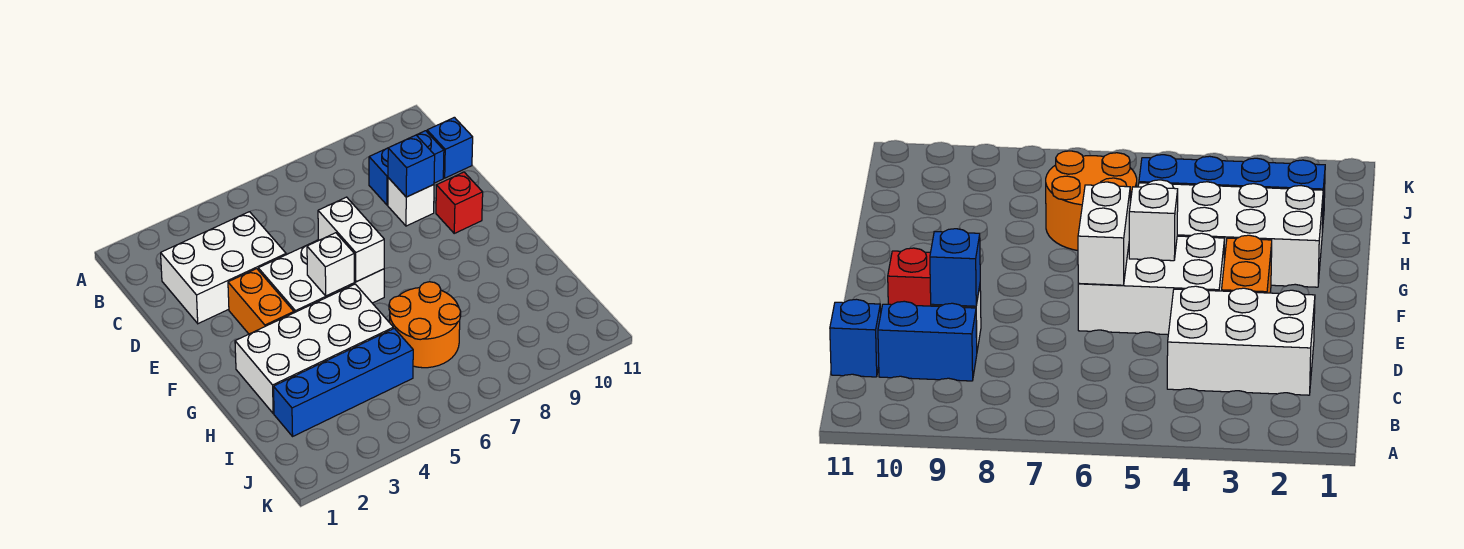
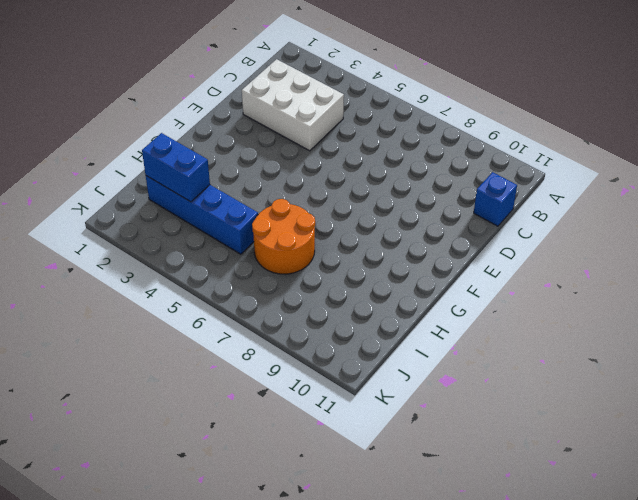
blue 1x2 brick [142,133,210,202] -> blue 1x2 brick moved to [369,131,444,205]
none -> white 1x1 brick [388,178,434,226]
none -> orange 1x2 brick [228,269,294,334]
none -> white 2x3 brick [258,240,384,313]

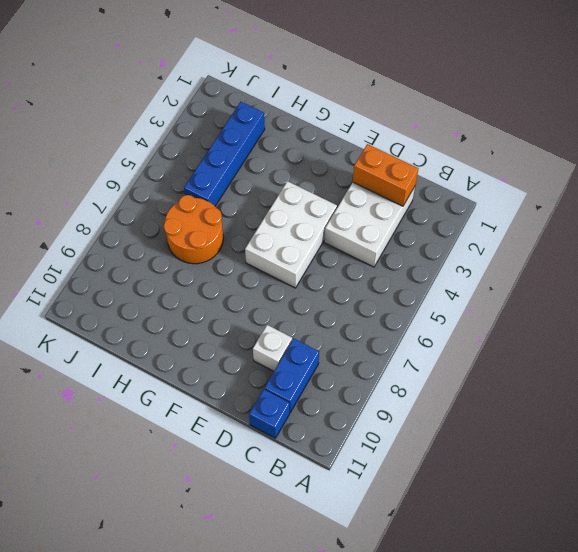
orange 1x2 brick [353,144,419,206] -> orange 1x2 brick moved to [228,269,294,334]
none -> red 1x1 brick [436,172,483,233]
none -> white 2x4 brick [235,284,393,413]
none -> blue 1x1 brick [388,135,435,197]

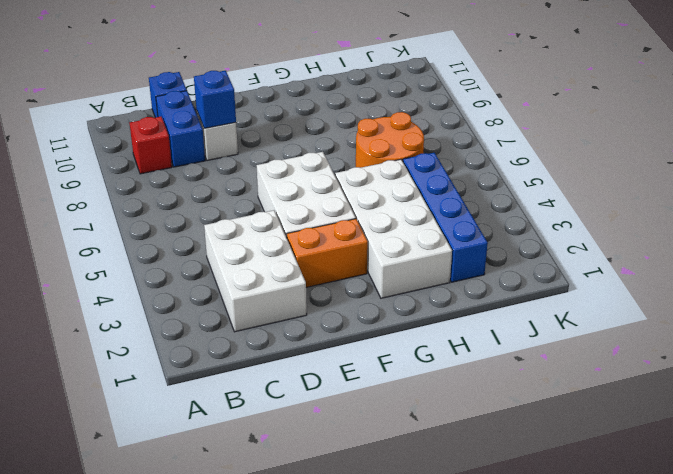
red 1x1 brick [130,117,172,174] -> red 1x1 brick moved to [436,172,483,233]
none -> white 1x2 brick [318,197,384,282]
none -> white 1x1 brick [307,233,354,296]

